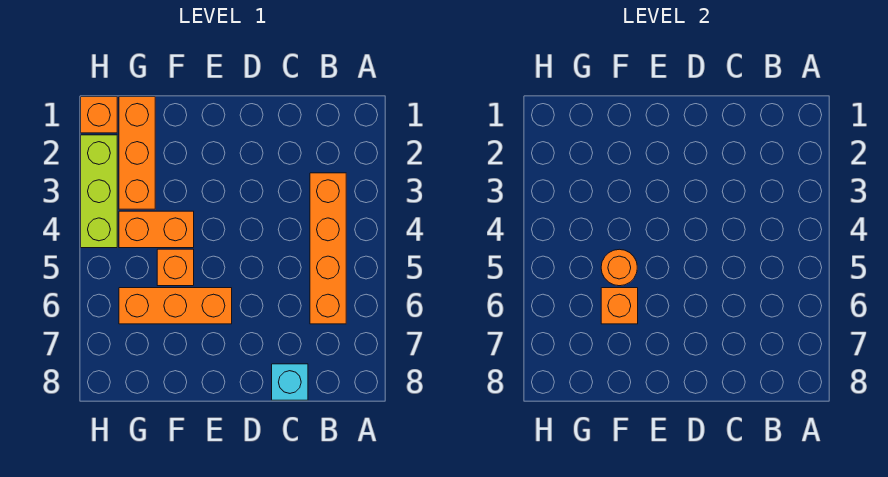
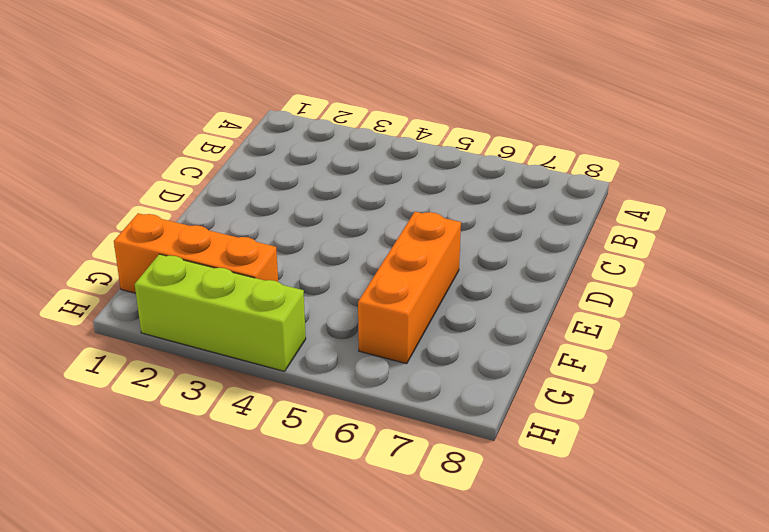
none -> orange 1x4 brick [310,173,346,324]
none -> cyan 1x1 brick [272,364,308,400]

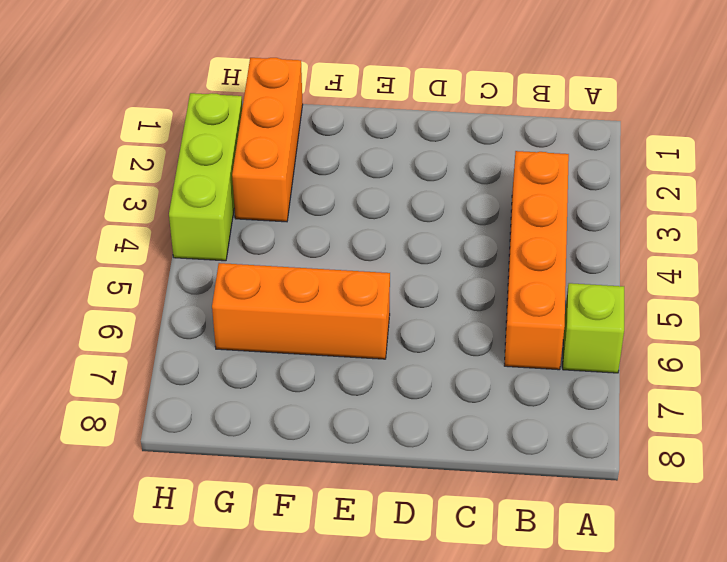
lime 1x1 brick [563,283,624,373] -> none
none -> cyan 1x1 brick [272,364,308,400]
none -> orange 1x2 brick [119,211,194,248]

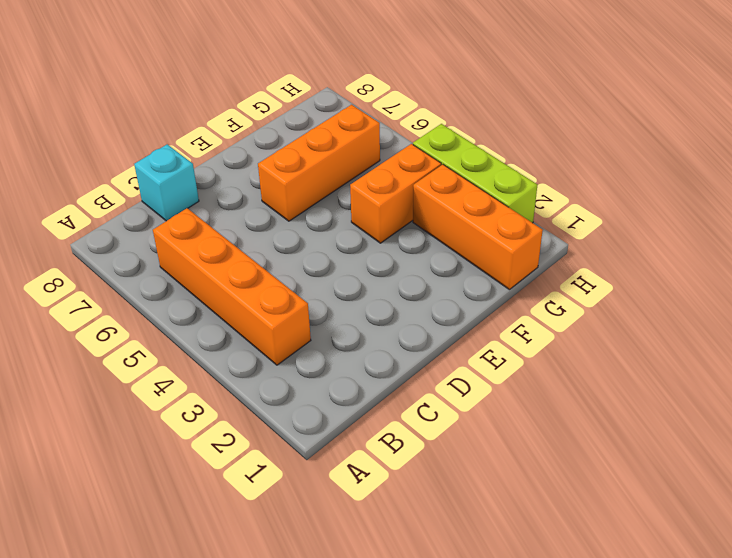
none -> orange 1x1 brick [157,249,194,286]
none -> orange 1x1 brick [81,97,117,133]

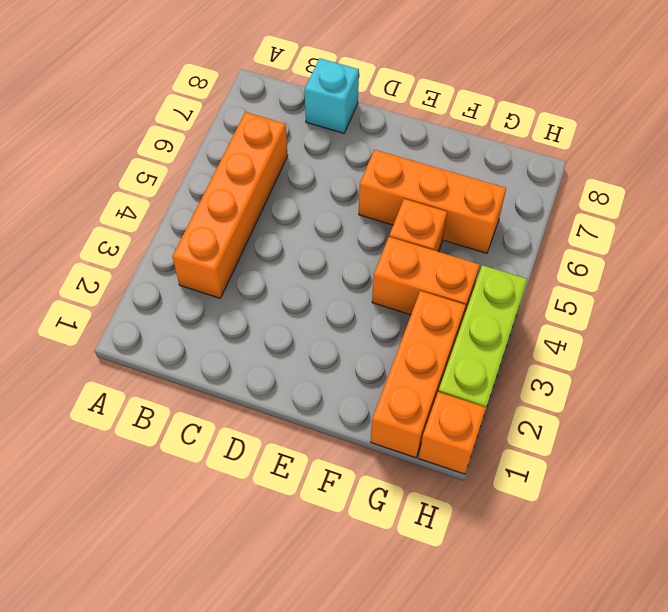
none -> orange 1x1 round brick [601,249,637,286]
none -> orange 1x1 brick [601,288,638,324]

